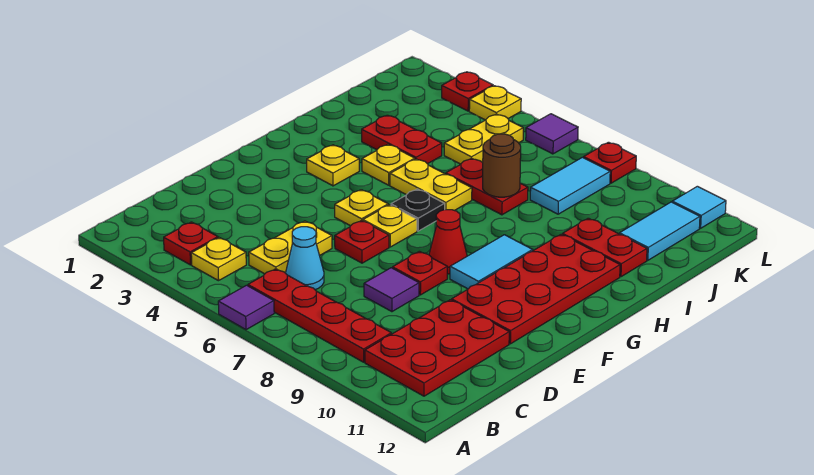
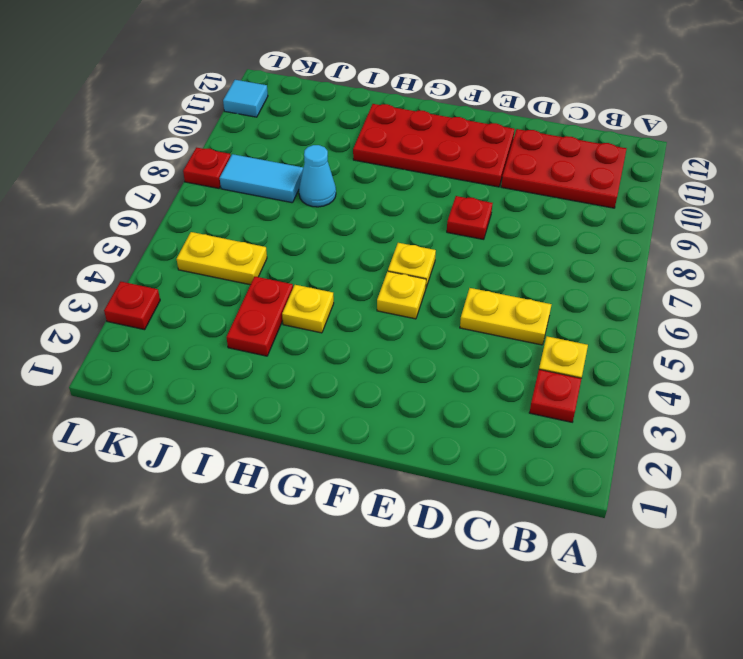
cyan 1x1 cone [299,145,336,207] -> cyan 1x1 cone moved to [286,227,324,290]
none -> purple 1x1 tile [218,285,274,330]
none -> red 1x4 plate [248,269,391,362]
none -> purple 1x1 tile [364,268,419,312]
none -> red 1x1 plate [335,220,389,263]

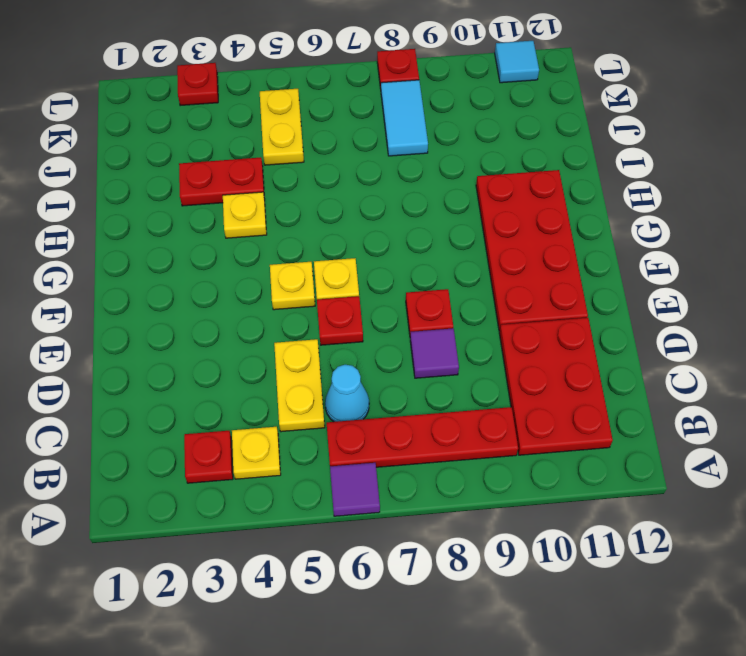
none -> red 1x1 cone [429,210,467,274]
none -> cyan 1x2 tile [450,235,533,289]
none -> yellow 1x1 plate [307,145,359,186]
none -> black 1x1 plate [391,189,445,231]

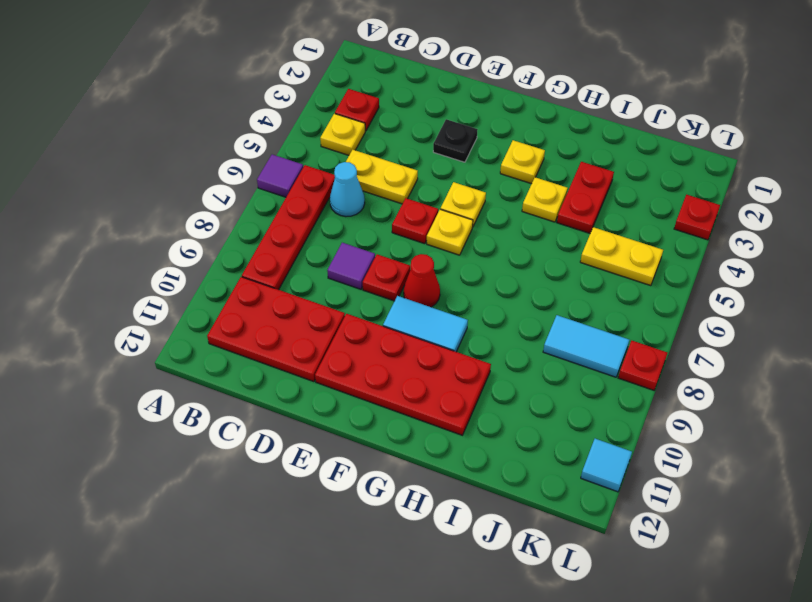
black 1x1 plate [433,119,478,162] -> black 1x1 plate moved to [391,189,445,231]
none -> yellow 1x2 plate [390,159,472,211]
none -> red 1x2 plate [446,158,528,215]
none -> red 1x2 plate [563,218,647,277]
none -> cyan 1x2 tile [619,202,700,260]

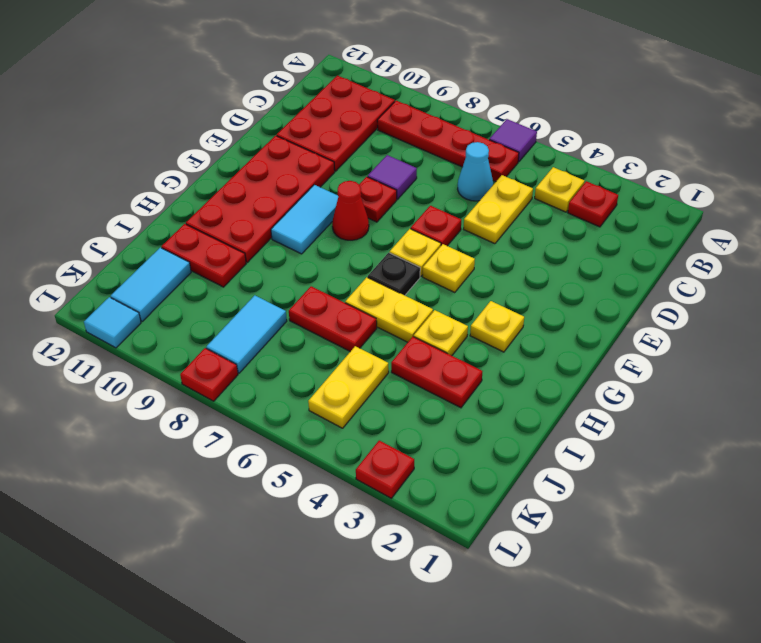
none -> yellow 1x1 plate [469,86,521,120]
none -> purple 1x1 tile [526,114,578,154]
none -> brown 1x1 round brick [483,134,521,197]

